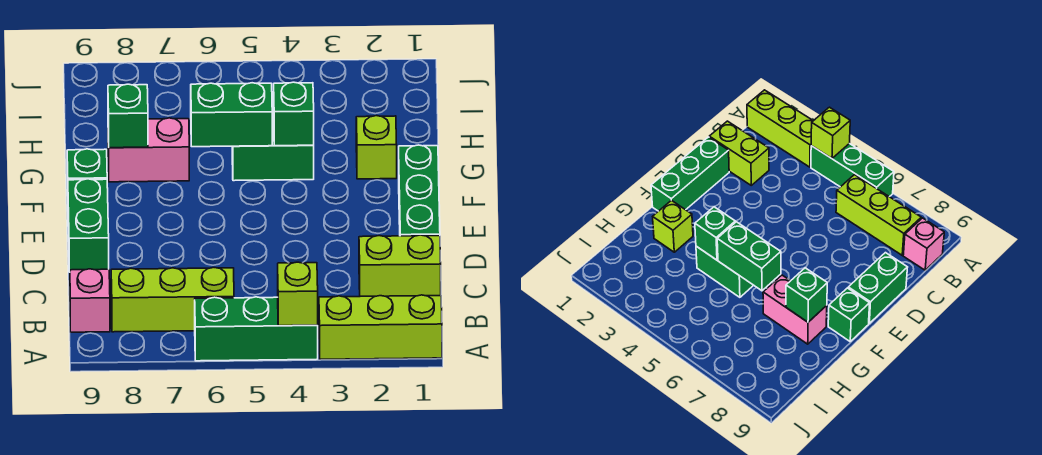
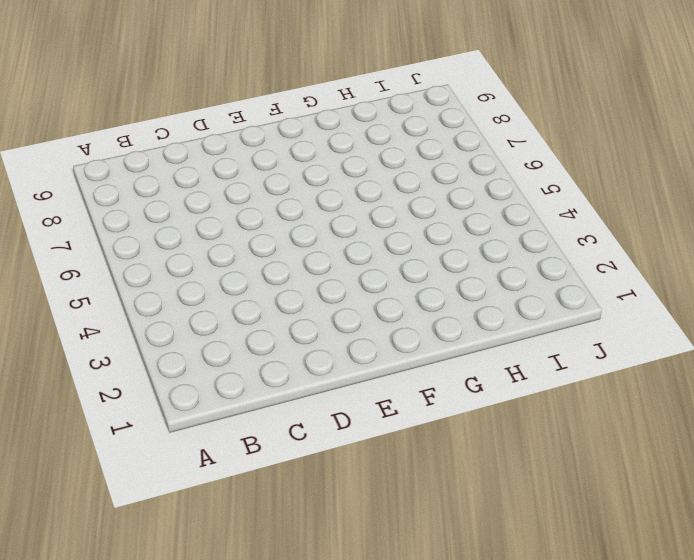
none -> lime 1x3 brick [319,295,442,359]
none -> green 1x3 brick [195,297,318,361]
none -> lime 1x3 brick [111,268,234,332]

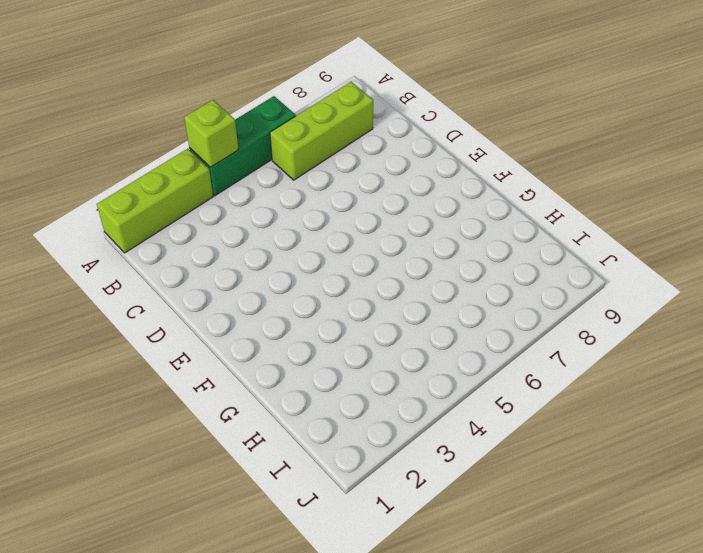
none -> pink 1x1 brick [70,269,110,332]
none -> lime 1x2 brick [359,235,441,296]
none -> green 1x3 brick [399,145,440,236]

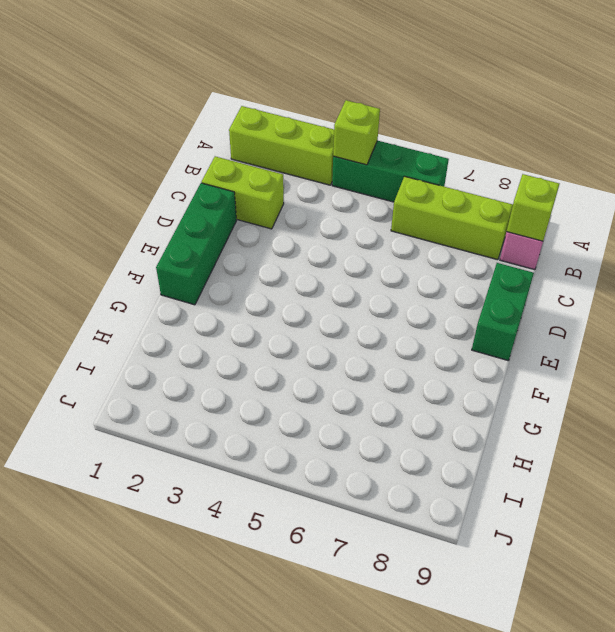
lime 1x1 brick [507,174,559,241] -> lime 1x1 brick moved to [356,116,397,179]
none -> green 1x1 brick [67,149,107,196]
none -> green 1x2 brick [232,118,314,181]
none -> pink 1x2 brick [108,118,189,182]

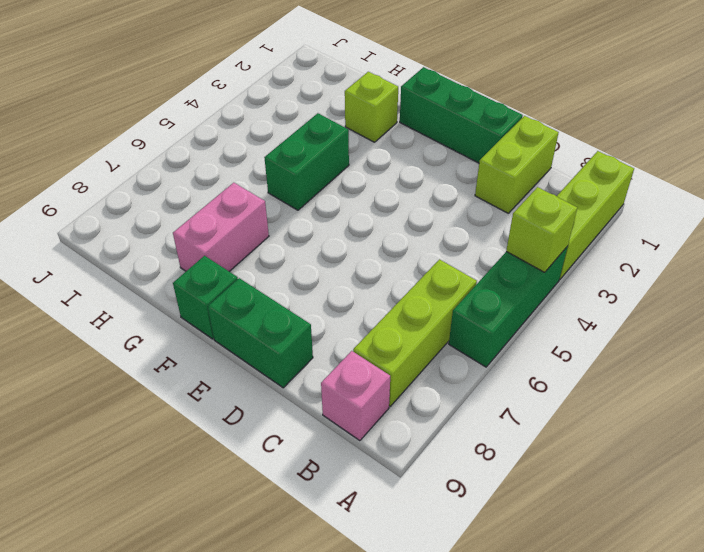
none -> green 1x1 brick [274,82,314,146]
none -> green 1x2 brick [191,83,272,147]
none -> green 1x1 brick [108,84,148,148]

